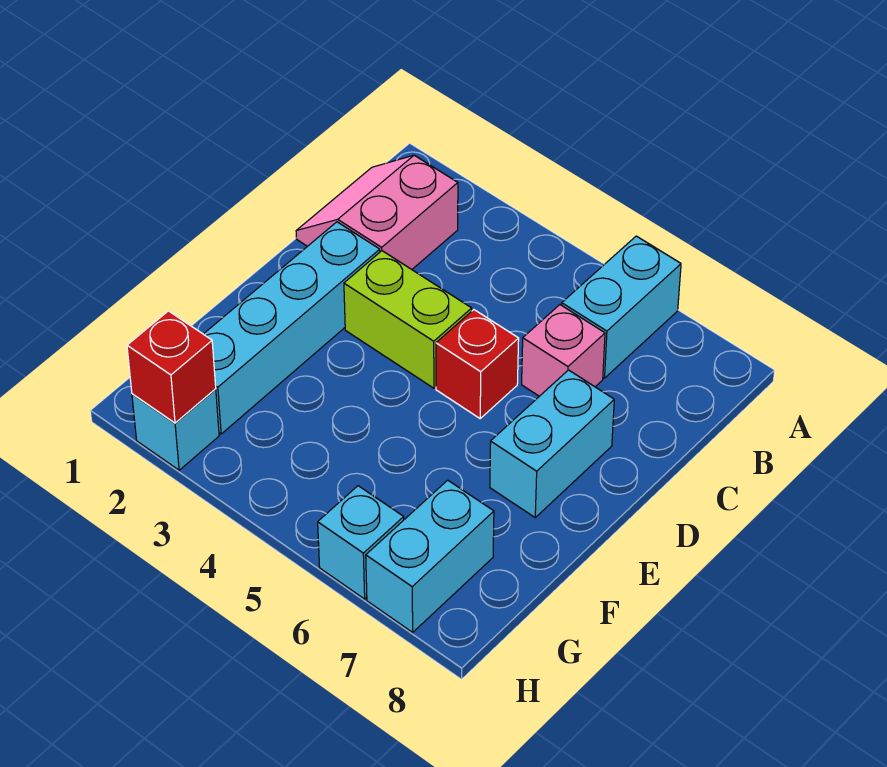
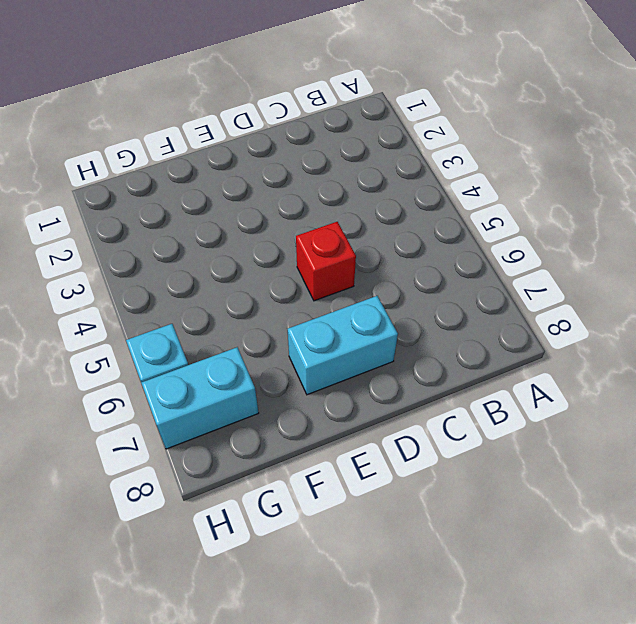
none -> cyan 1x2 brick [562,236,681,378]
none -> pink 2x2 slope [296,155,458,269]

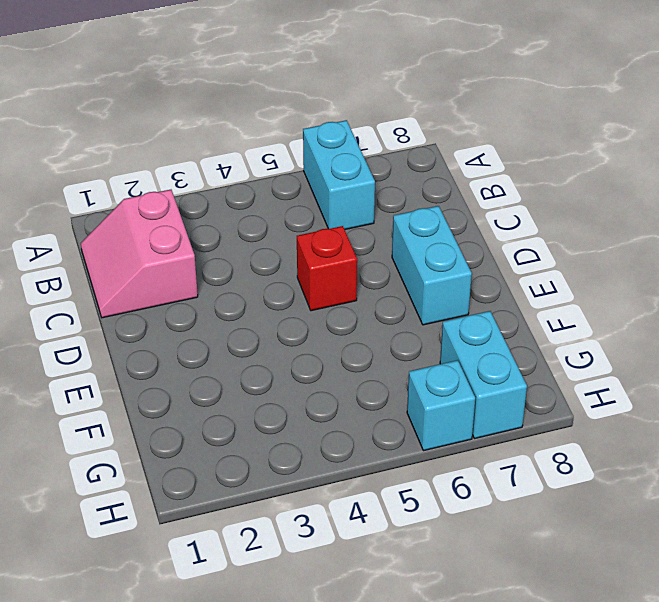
none -> pink 1x1 brick [522,305,605,396]
none -> cyan 1x4 brick [204,222,380,434]

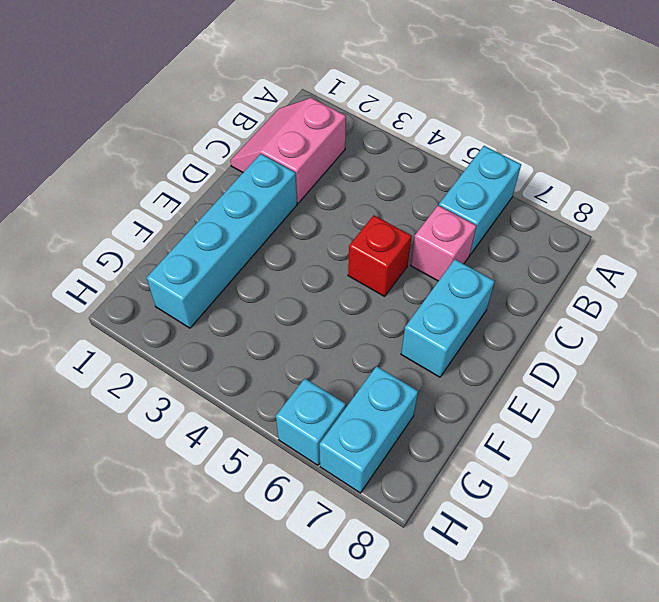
none -> lime 1x2 brick [344,251,472,388]
none -> cyan 1x1 brick [132,389,219,470]

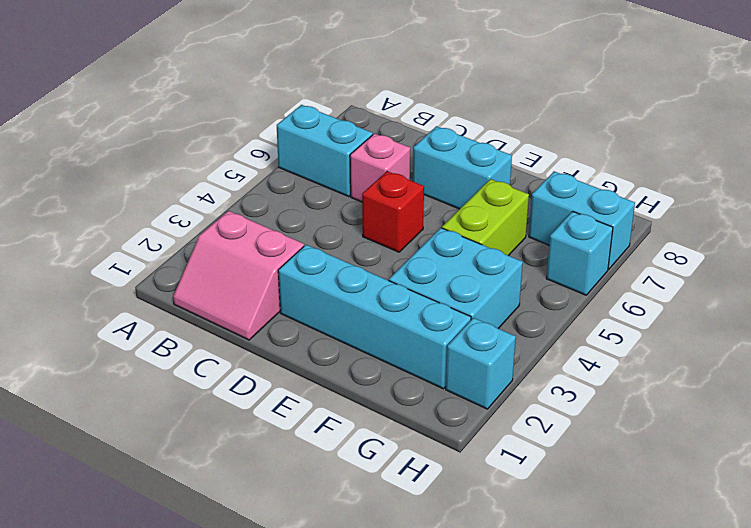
cyan 2x2 brick [389,228,523,328] -> none
lime 1x2 brick [442,179,529,256] -> lime 1x2 brick moved to [344,251,472,388]
none -> red 1x1 brick [127,311,216,423]

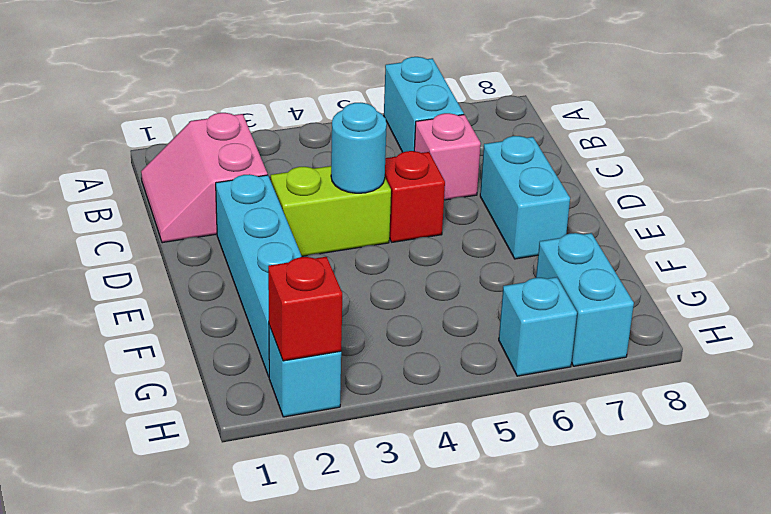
cyan 1x1 round brick [331,103,387,193] -> none

